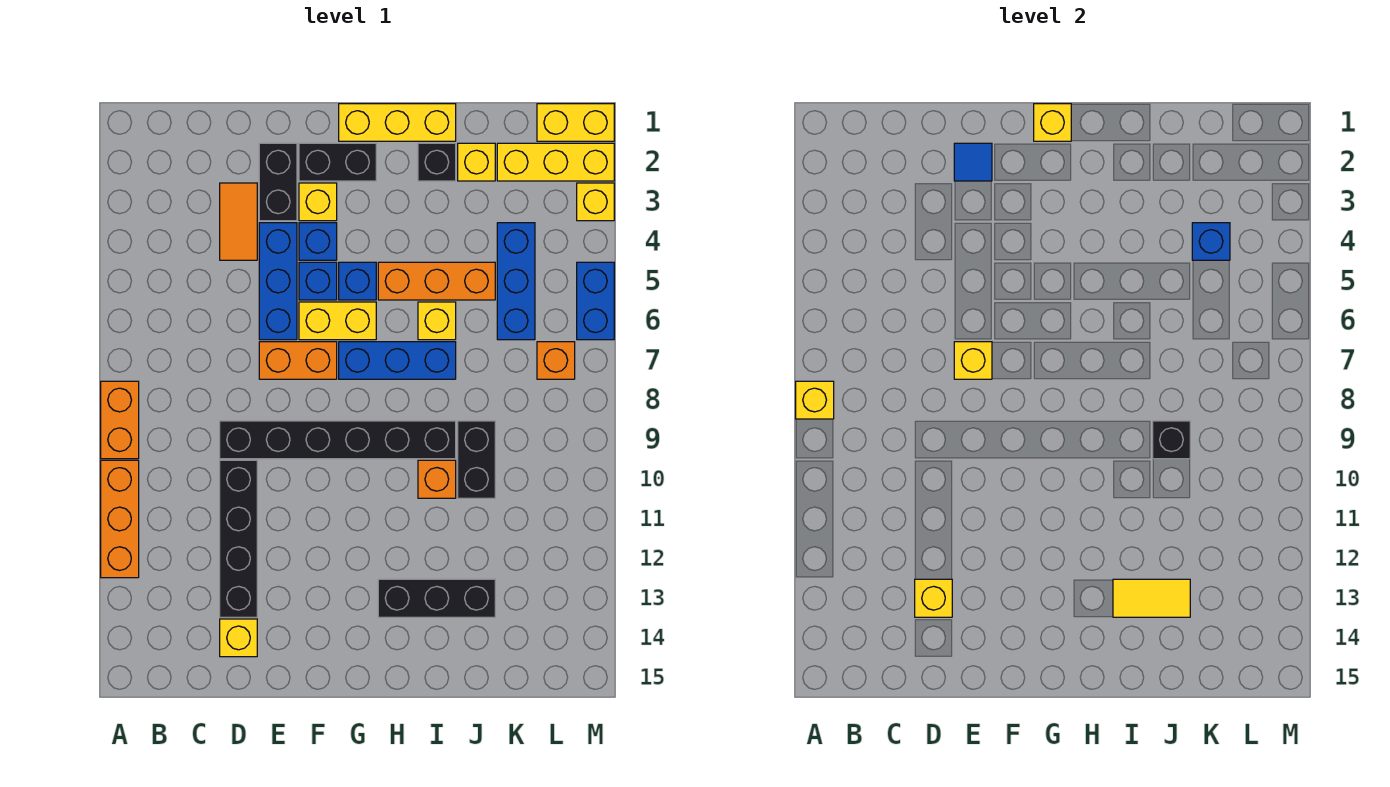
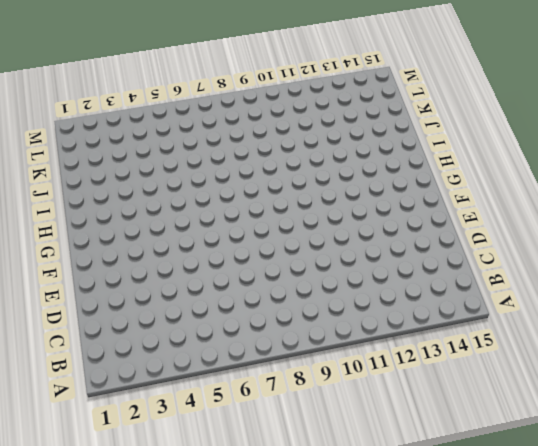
none -> orange 1x2 brick [101,381,139,459]
none -> orange 1x3 brick [101,460,139,578]
none -> orange 1x2 tile [220,183,257,260]
none -> black 1x6 brick [220,421,456,459]

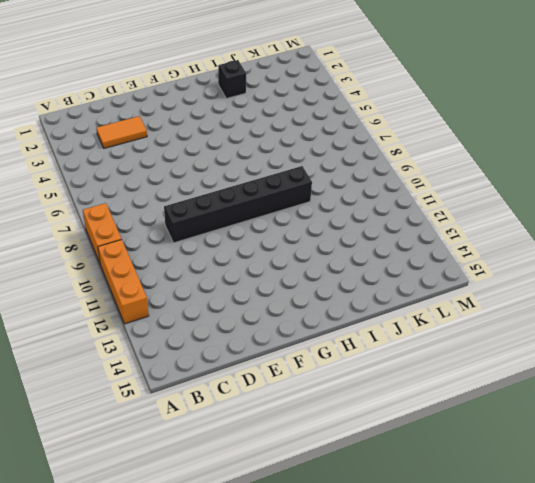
orange 1x2 tile [96,116,147,148] -> orange 1x2 tile turned to [220,183,257,260]
none -> black 1x4 brick [220,460,257,617]
none -> yellow 1x1 brick [220,619,257,657]
none -> black 1x2 brick [259,143,297,221]
none -> blue 1x3 brick [259,223,297,340]

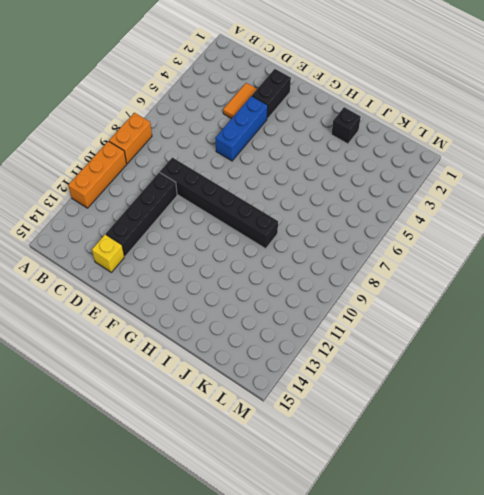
none -> orange 1x2 brick [259,342,337,379]
none -> black 1x2 brick [299,143,376,181]
none -> yellow 1x1 brick [299,183,337,221]
none -> blue 1x1 brick [299,223,337,260]

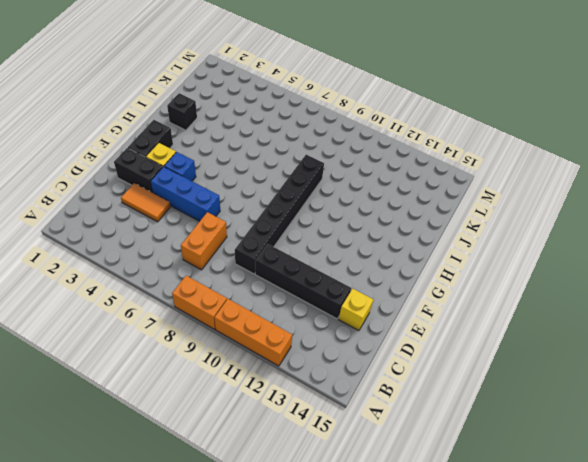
orange 1x2 brick [181,212,227,270] -> orange 1x2 brick moved to [259,342,337,379]
none -> blue 1x1 brick [299,262,337,300]
none -> yellow 1x2 brick [299,302,376,340]
none -> yellow 1x3 brick [339,104,456,141]
none -> blue 1x1 brick [339,262,376,300]

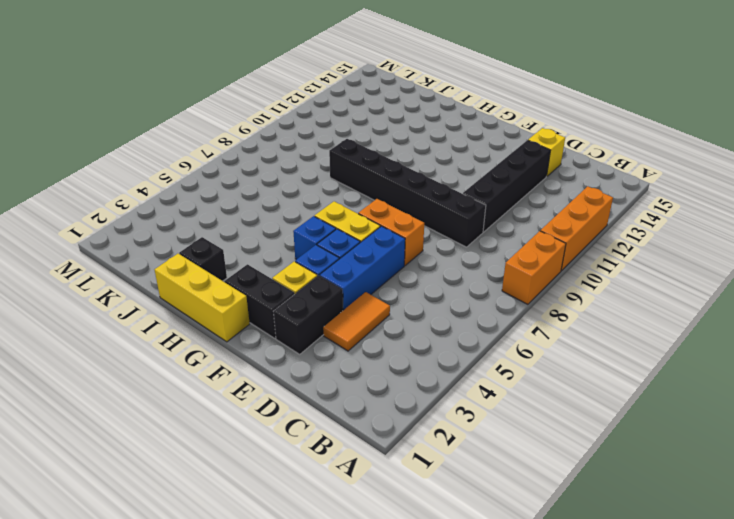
none -> blue 1x3 brick [339,342,456,379]
none -> orange 1x3 brick [378,262,495,300]
none -> black 1x3 brick [378,579,495,617]
none -> yellow 1x1 brick [418,302,456,340]

